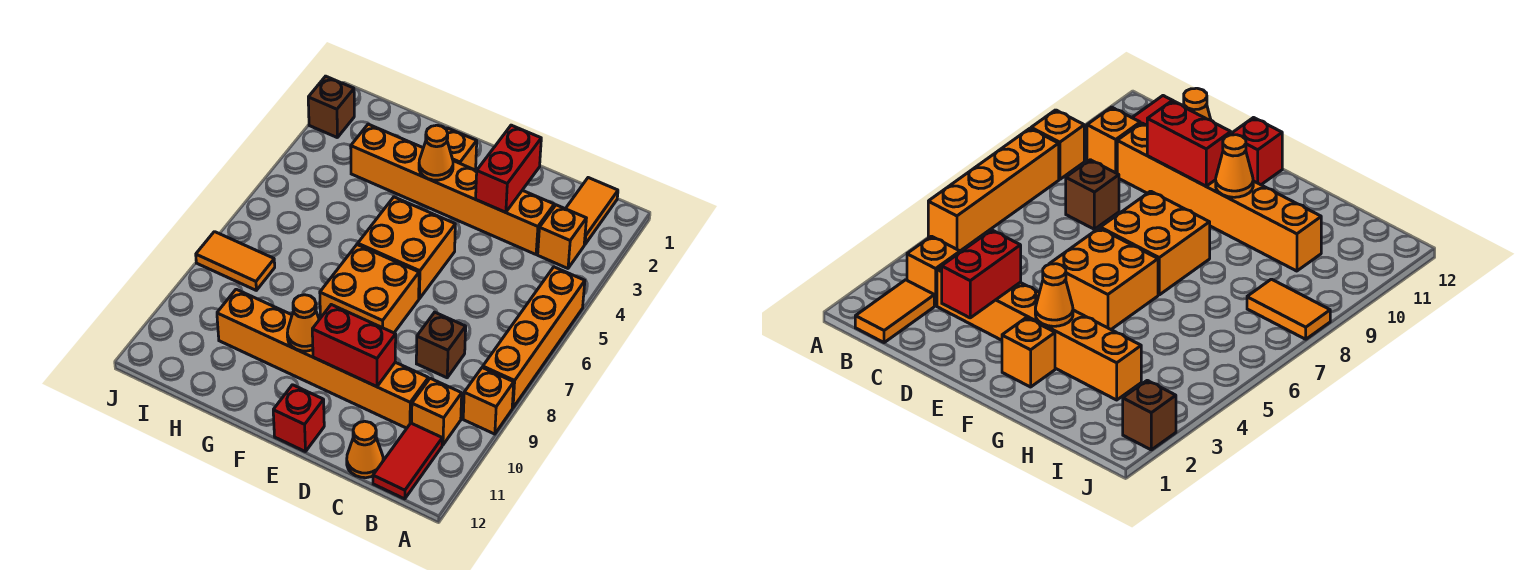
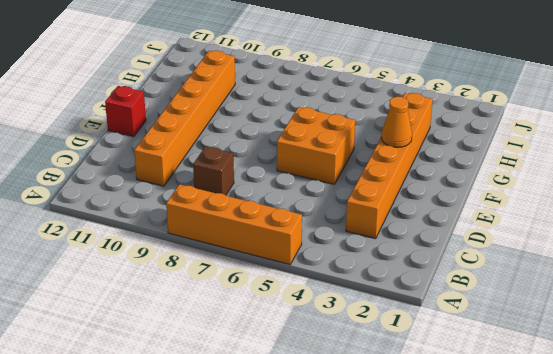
none -> orange 1x1 brick [463,367,514,434]
none -> orange 1x2 tile [566,178,618,245]
none -> orange 1x1 brick [538,205,586,268]

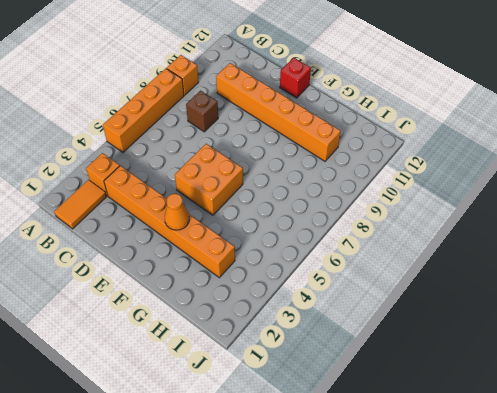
none -> orange 1x1 brick [412,378,462,445]
none -> red 1x2 tile [373,423,442,499]
none -> orange 1x1 cone [347,421,383,478]

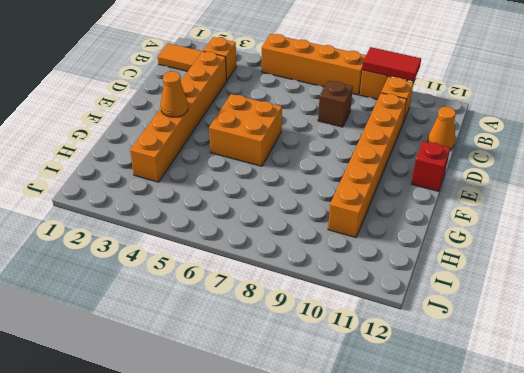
red 1x2 tile [362,47,421,82] -> red 1x2 tile moved to [373,423,442,499]
none -> orange 2x2 brick [320,245,419,333]
none -> orange 1x1 brick [446,128,477,170]
none -> orange 1x2 tile [196,232,275,290]

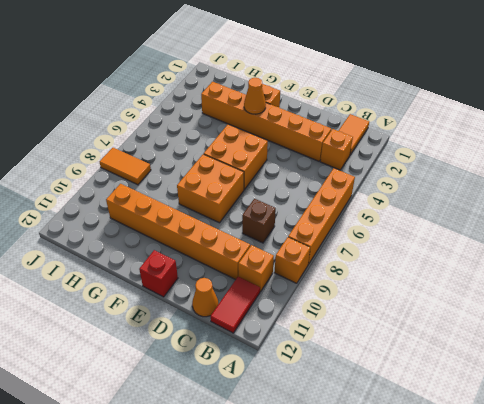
none -> brown 1x1 brick [308,76,354,137]
none -> red 1x2 brick [476,125,541,212]
none -> red 1x2 brick [312,305,396,387]

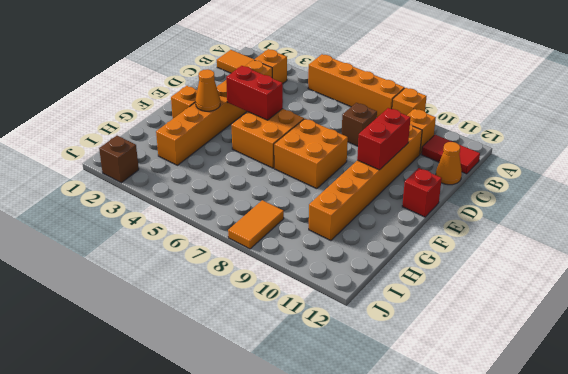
red 1x2 brick [226,66,283,120] -> red 1x2 brick moved to [476,125,541,212]
none -> orange 1x1 cone [287,295,319,351]

